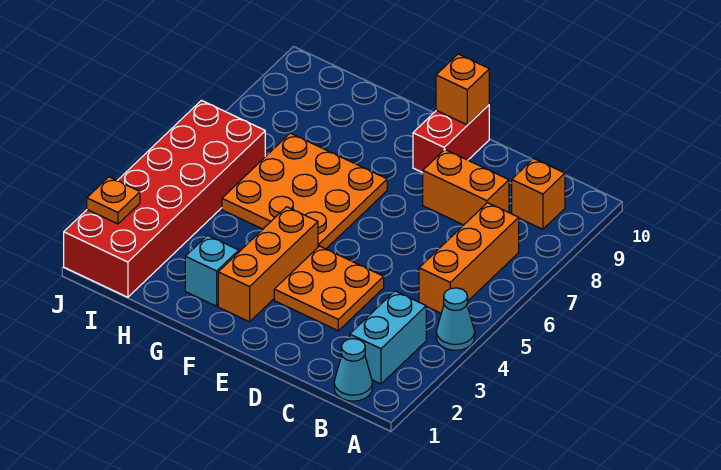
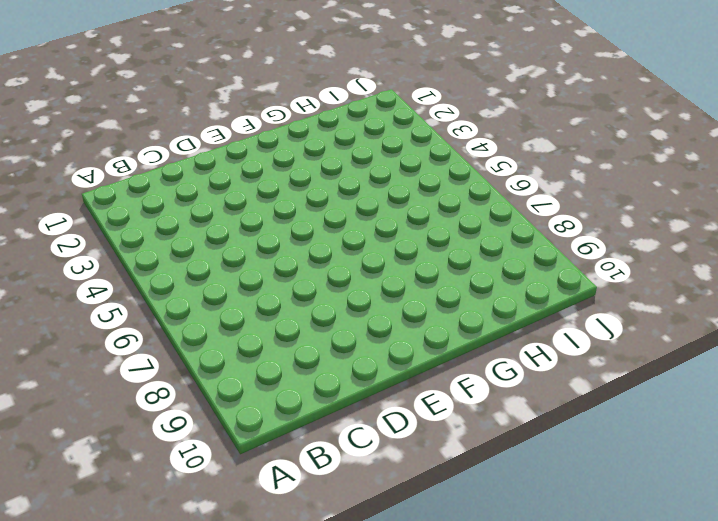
none -> cyan 1x1 cone [436,288,475,350]
none -> cyan 1x1 cone [334,339,372,401]
none -> cyan 1x2 brick [350,291,426,384]

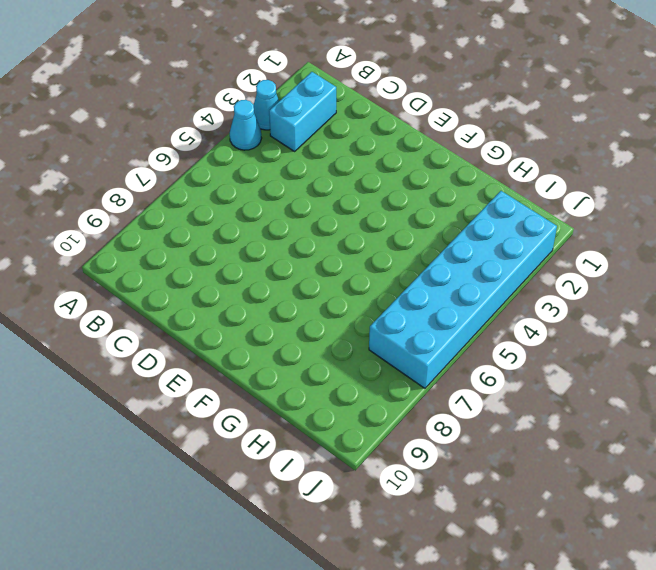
cyan 1x1 cone [254,80,279,130] -> cyan 1x1 cone moved to [334,339,372,401]
cyan 2x6 brick [369,191,557,388] -> red 2x6 brick [64,100,265,297]
none -> orange 1x3 brick [419,203,519,313]
none -> orange 1x1 brick [512,158,565,229]
none -> orange 1x2 brick [423,150,509,225]

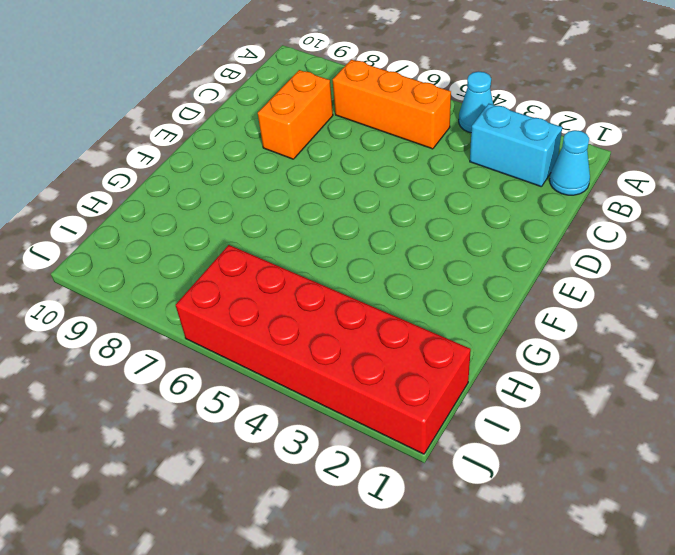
none -> orange 1x1 brick [512,158,565,229]
none -> orange 2x2 plate [274,246,384,331]
none -> red 1x2 brick [413,105,489,173]

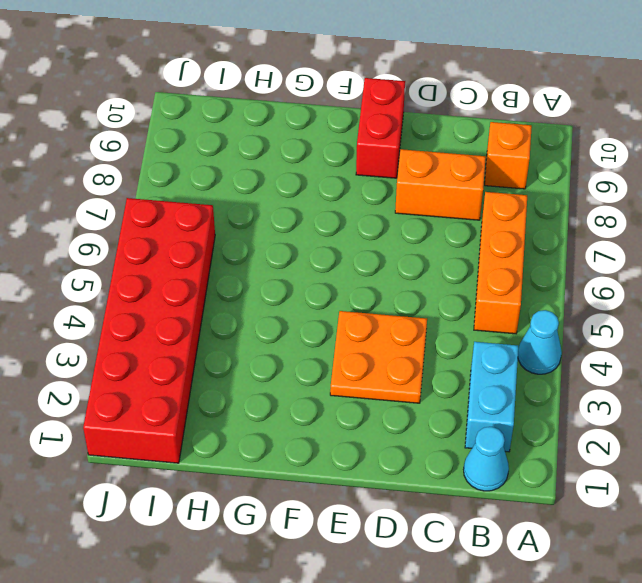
none -> orange 1x3 brick [218,207,318,322]
none -> orange 3x3 plate [222,133,387,249]
none -> cyan 1x1 brick [185,235,239,306]

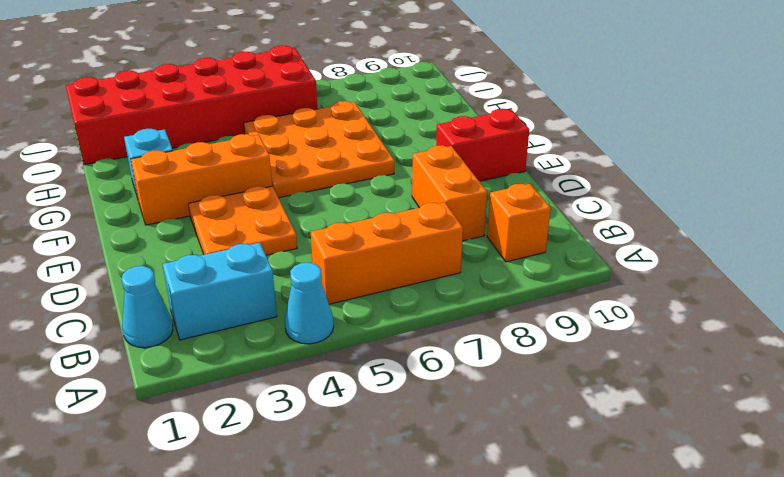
none -> orange 1x1 brick [436,54,489,125]
none -> orange 1x1 plate [87,177,140,224]

